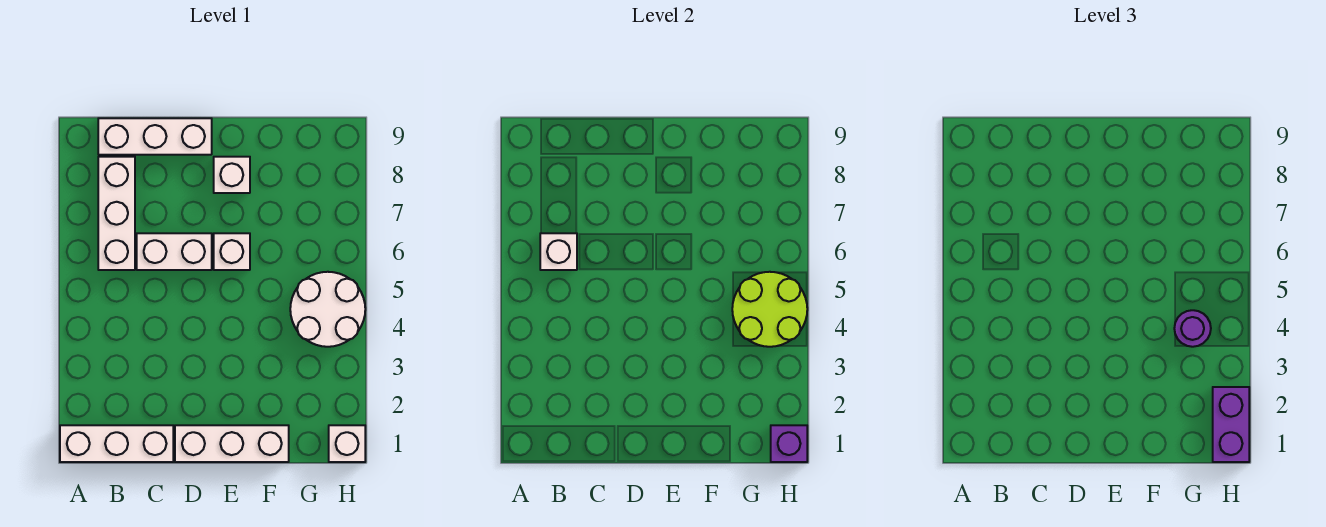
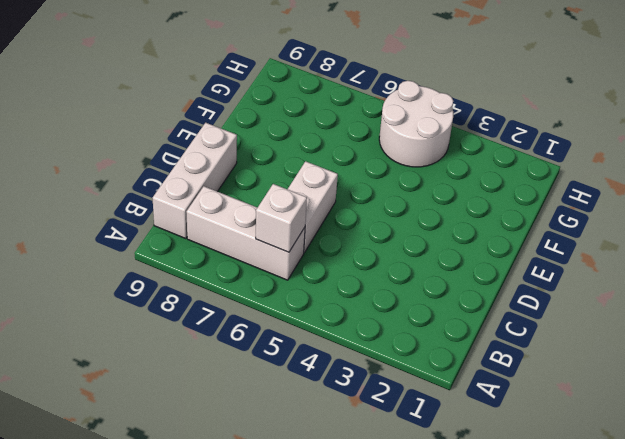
none -> white 1x3 brick [60,425,173,462]
none -> white 1x3 brick [175,425,289,462]
none -> white 1x1 brick [214,233,250,270]

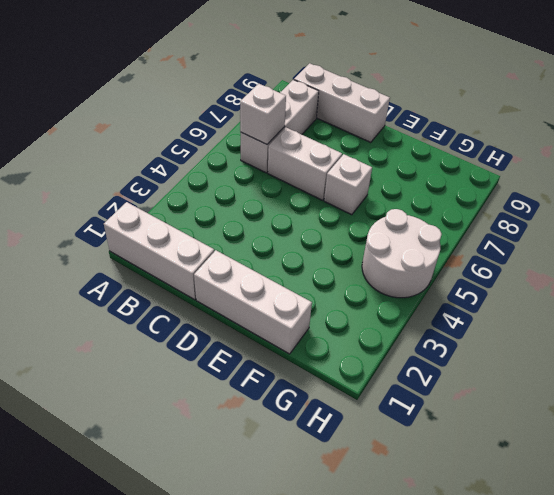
none -> white 1x1 brick [214,157,250,193]
none -> white 1x1 brick [329,425,365,462]
none -> lime 2x2 round brick [732,272,807,347]

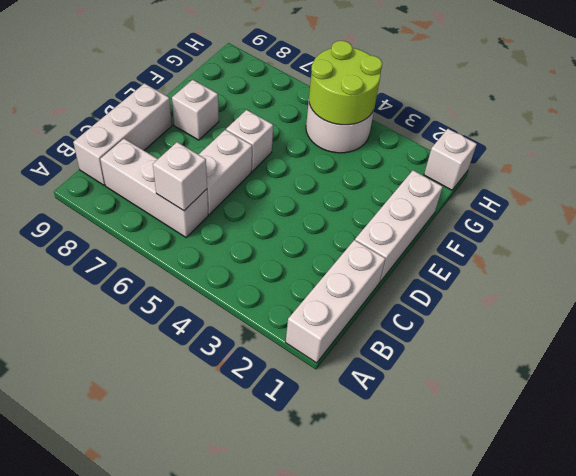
none -> purple 1x1 brick [771,425,807,462]
none -> purple 1x1 round brick [1174,310,1211,347]
none -> purple 1x2 brick [1213,387,1249,462]

